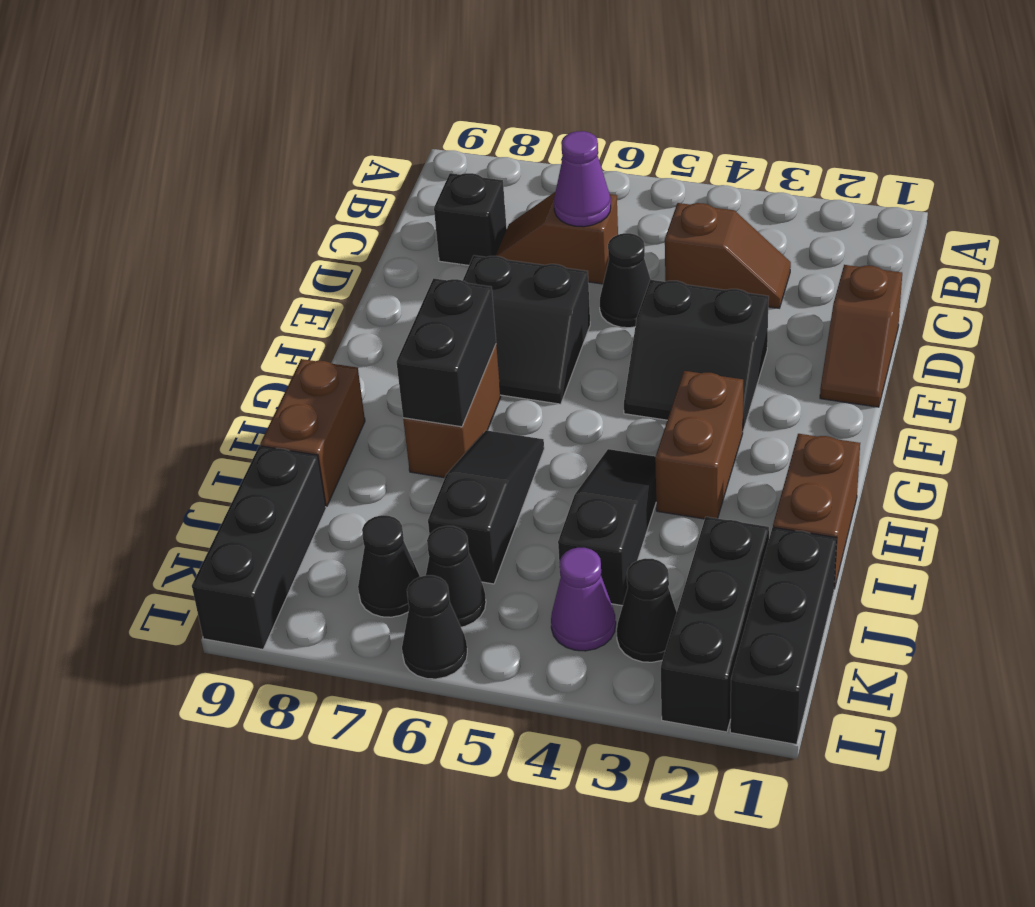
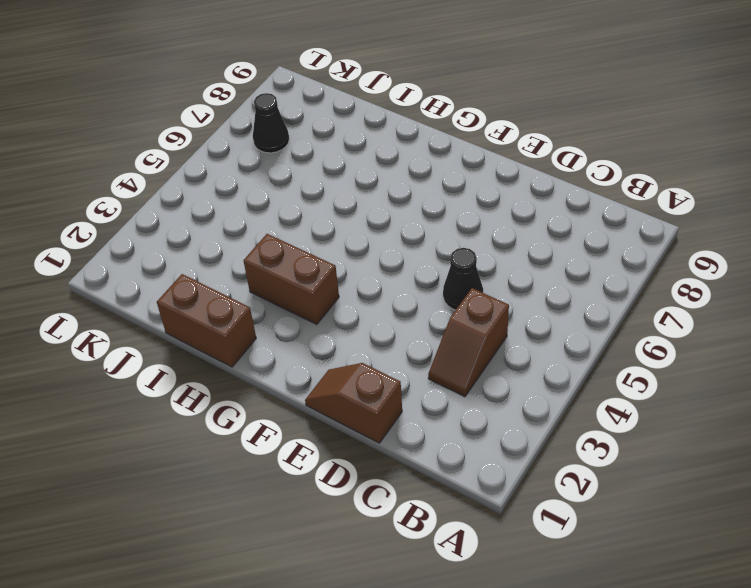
none -> brown 1x2 slope [496,192,618,284]
none -> black 1x1 brick [434,173,507,265]
none -> black 2x2 slope [624,280,769,431]

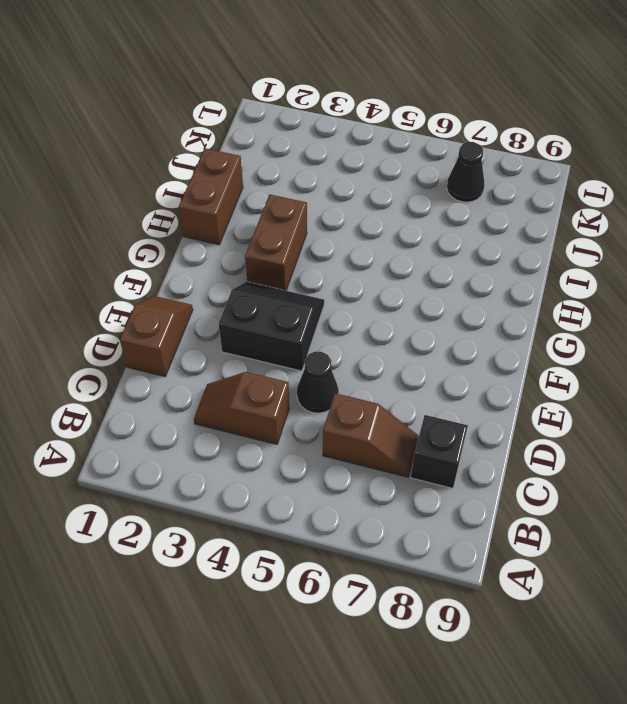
none -> black 2x2 slope [463,255,590,404]
none -> brown 1x2 brick [403,345,501,478]
none -> black 1x3 slope [558,449,656,606]

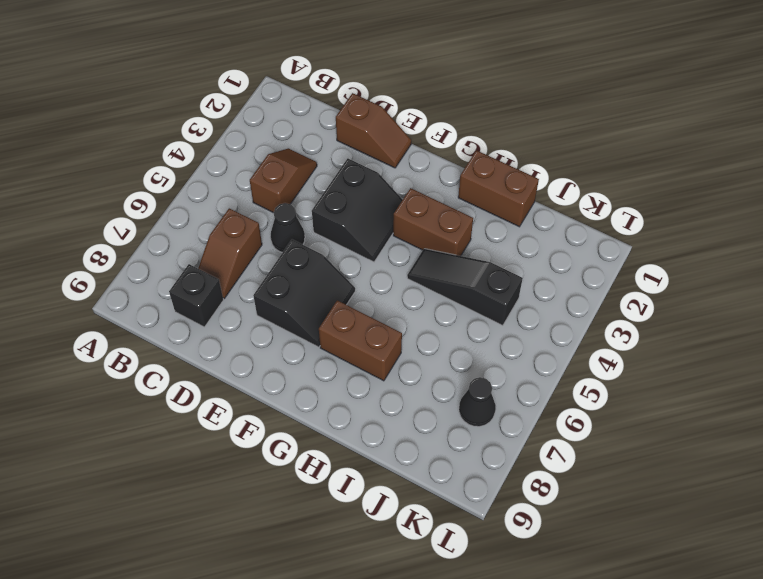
none -> black 1x3 slope [428,430,544,584]
none -> brown 1x2 brick [260,359,365,506]
none -> black 1x3 brick [730,527,837,744]

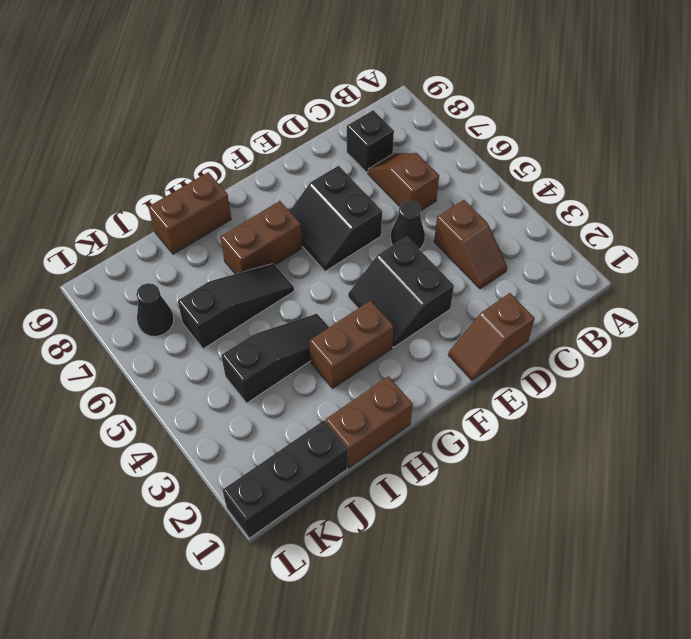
none -> black 1x3 brick [661,517,769,732]
none -> black 1x3 brick [192,446,326,649]
none -> black 1x1 cone [617,558,677,662]

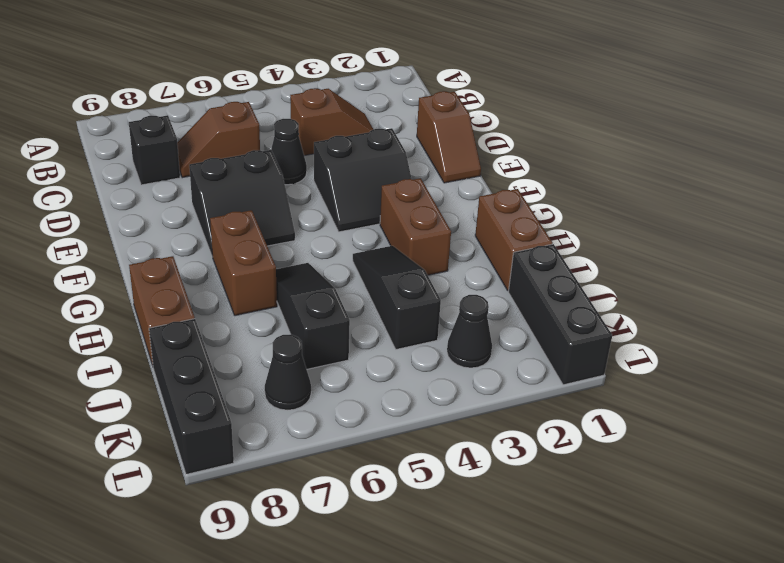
none -> black 1x3 brick [661,517,769,732]
none -> purple 1x1 cone [551,548,616,651]
none -> black 1x1 cone [426,526,486,627]

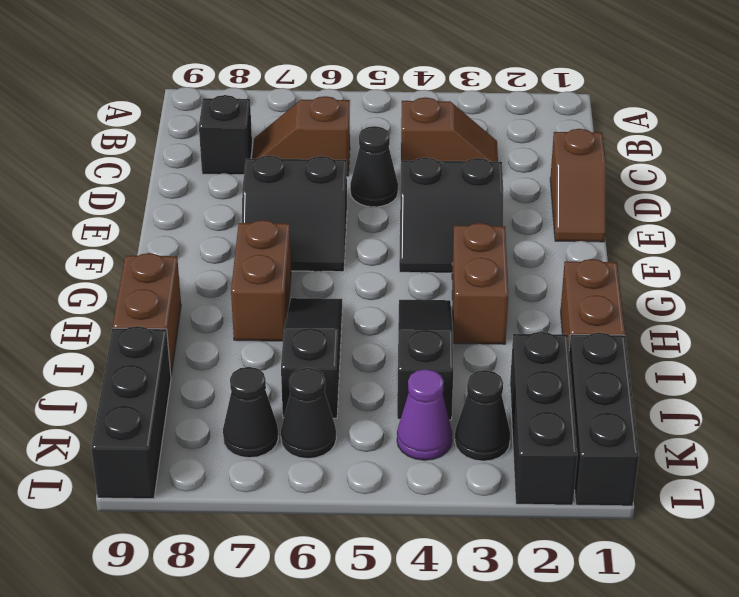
none -> black 1x1 cone [402,575,467,679]
none -> purple 1x1 cone [554,131,611,227]
none -> black 1x2 brick [396,278,496,427]

